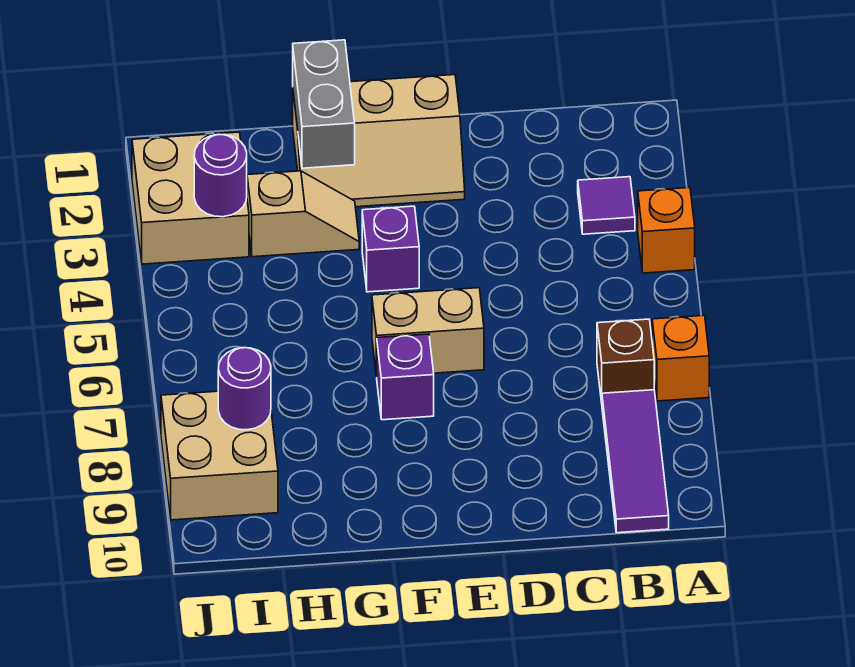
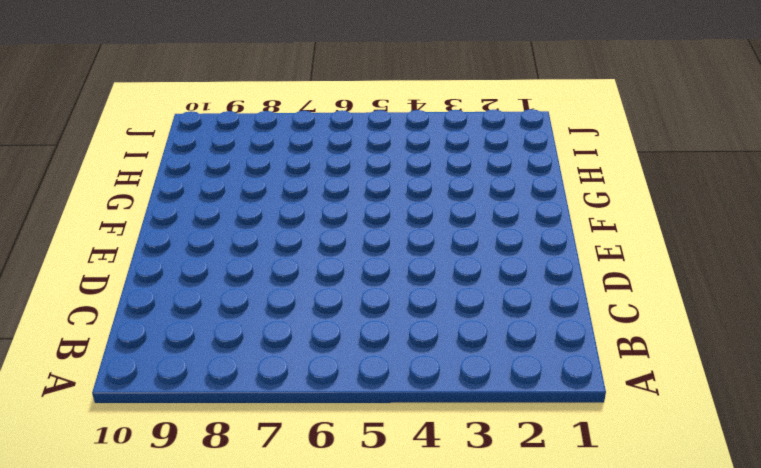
none -> orange 1x1 brick [638,188,695,273]
none -> orange 1x1 brick [652,315,709,401]
none -> purple 1x1 tile [578,177,635,234]

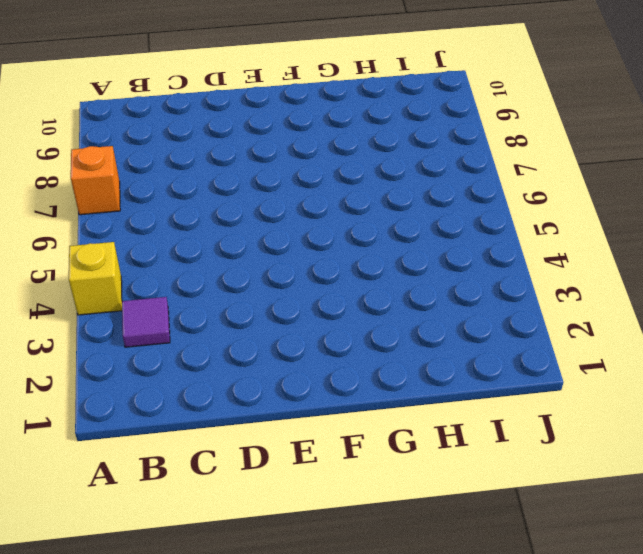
yellow 1x1 brick [69,242,122,315] -> orange 1x1 brick [638,188,695,273]
none -> brown 1x1 brick [597,319,654,403]
none -> purple 1x3 tile [602,390,669,533]
none -> tan 2x3 slope [293,75,465,207]

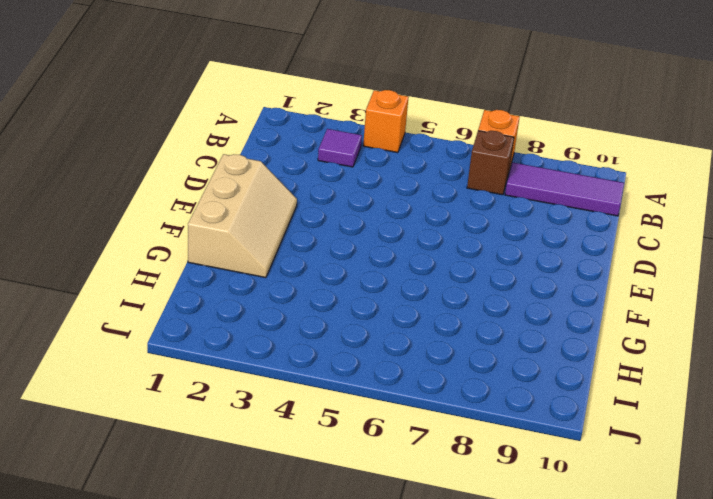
none -> tan 1x2 brick [372,288,484,377]
none -> purple 1x1 brick [362,206,419,292]
none -> purple 1x1 brick [377,334,434,420]

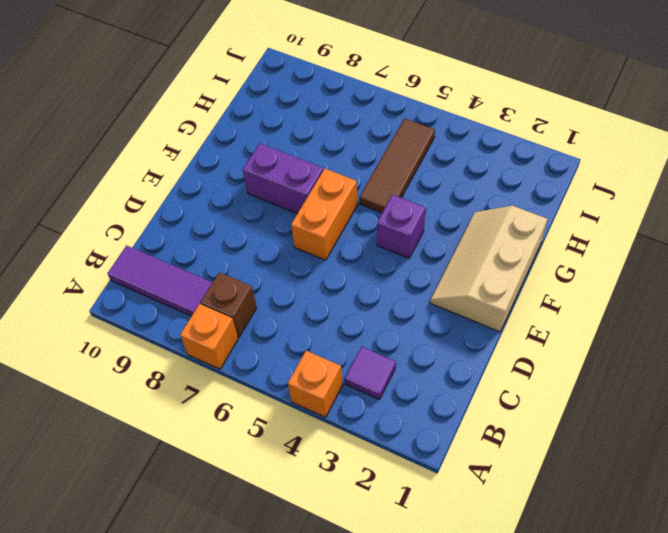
orange 1x2 brick [291,169,357,260] -> tan 1x2 brick [372,288,484,377]
purple 1x2 brick [243,143,323,214] -> purple 1x1 brick [377,334,434,420]
brown 1x3 tile [360,118,435,213] -> none
none -> tan 1x2 slope [247,171,359,257]
none -> tan 2x2 brick [132,132,249,264]
none -> tan 2x2 brick [161,391,278,520]

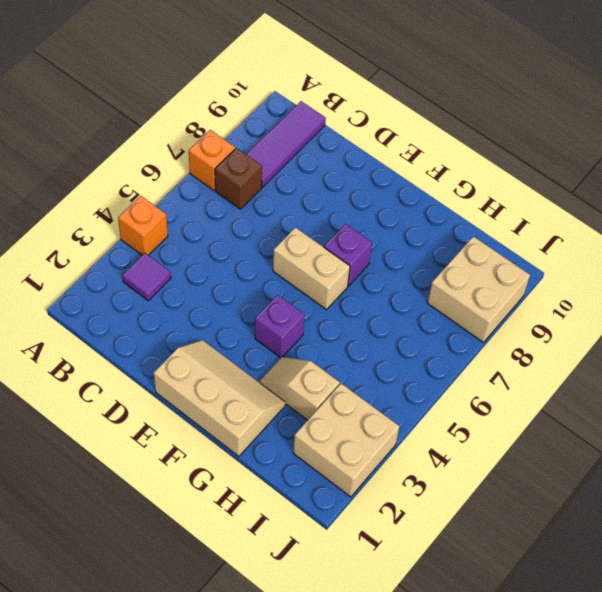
none -> grey 1x2 brick [293,40,355,168]
none -> purple 1x1 round brick [194,134,247,217]
none -> purple 1x1 round brick [218,348,271,430]

